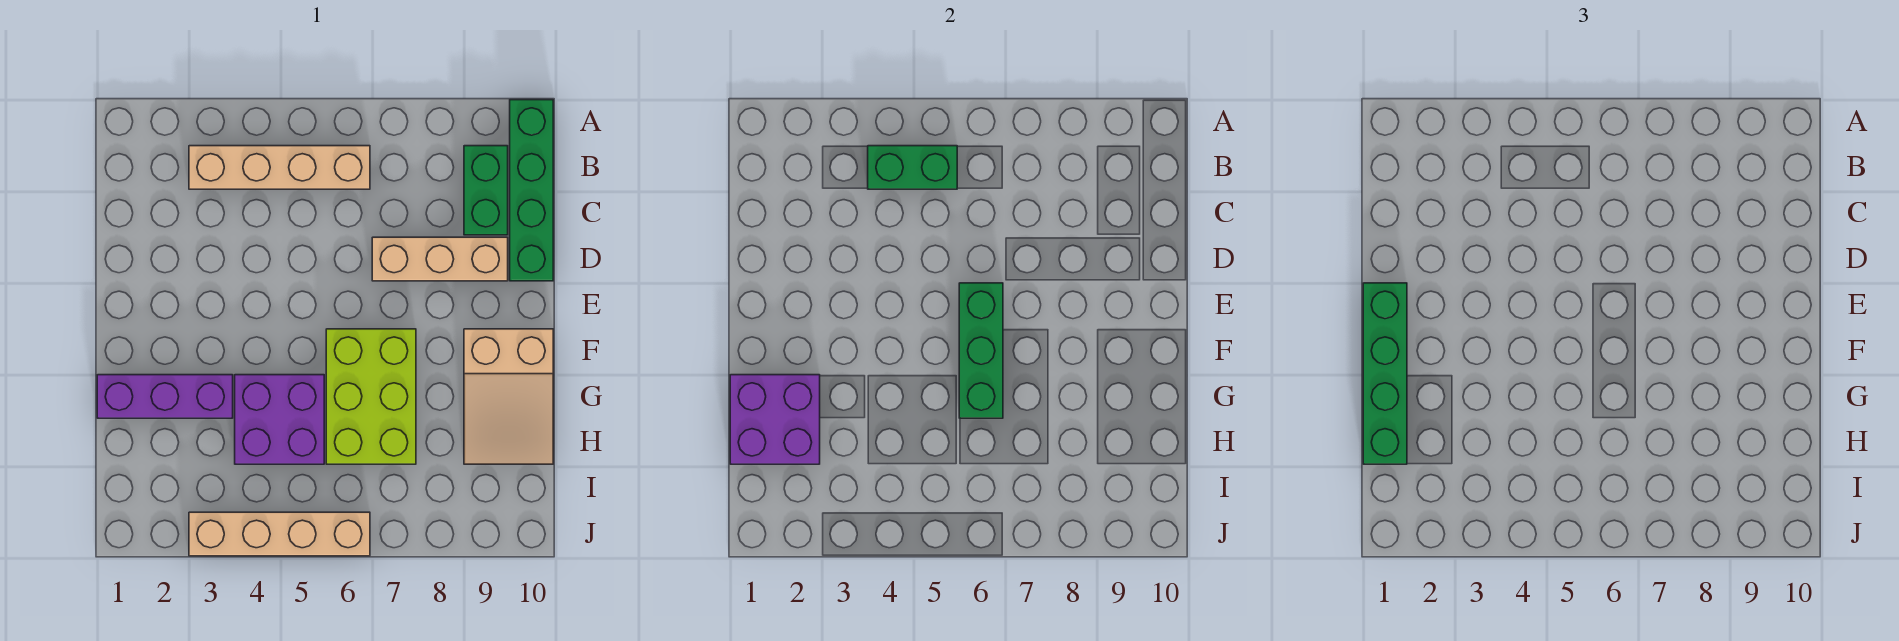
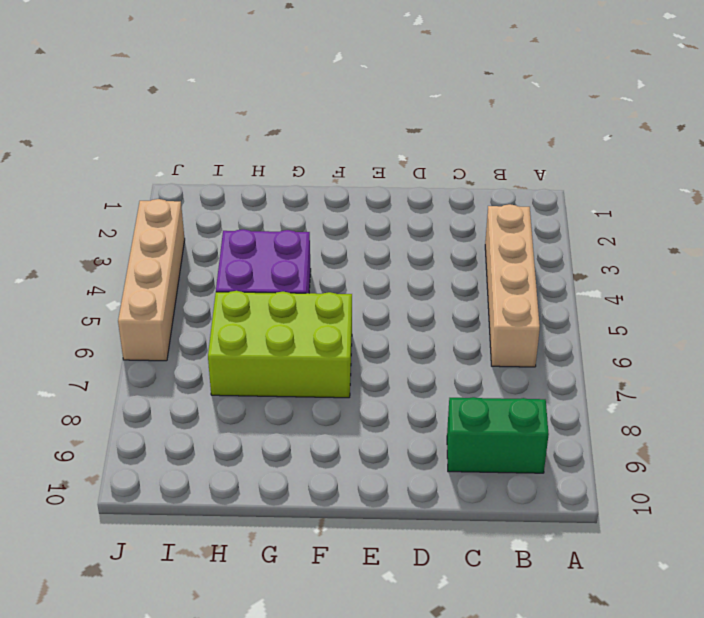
none -> green 1x4 brick [510,100,553,281]
none -> tan 1x3 brick [372,237,508,281]
none -> tan 2x3 slope [464,329,553,464]

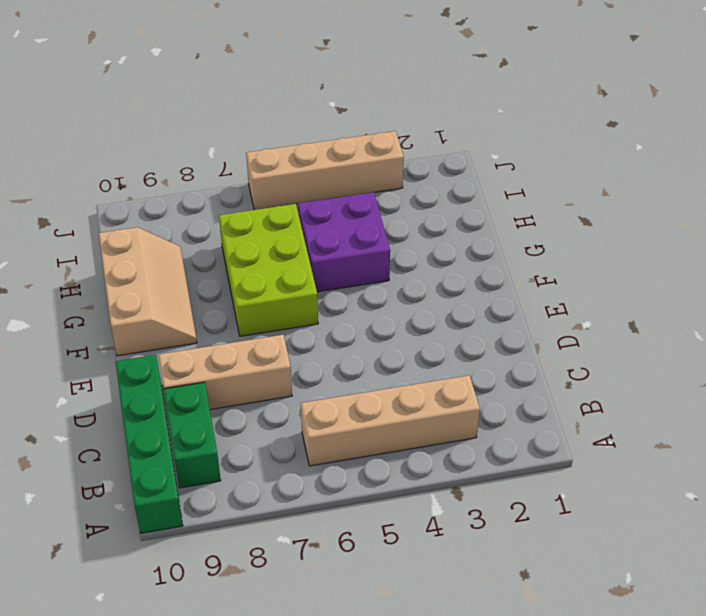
tan 2x3 slope [99,227,197,356] -> tan 2x3 slope turned to [464,329,553,464]
none -> purple 1x3 brick [97,375,233,418]
none -> green 1x2 brick [868,146,957,189]
none -> green 1x3 brick [959,283,1003,418]

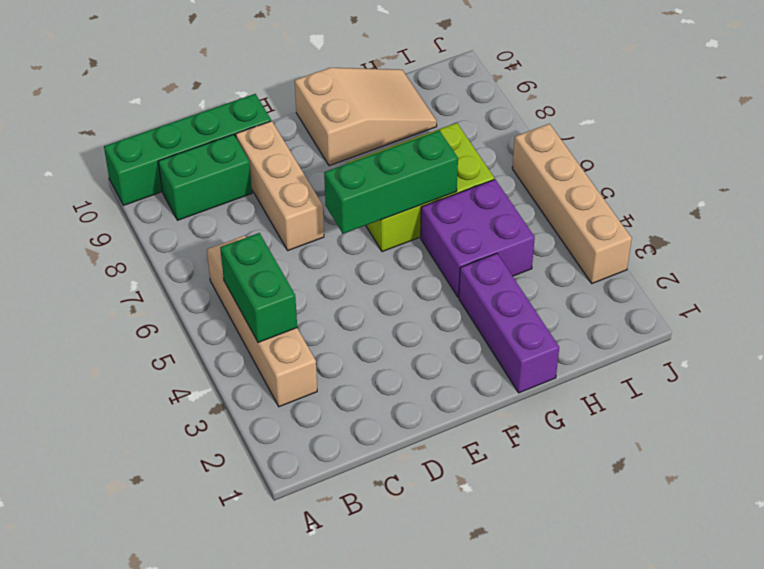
none -> purple 2x2 brick [730,375,820,464]
none -> green 1x4 brick [1363,283,1407,464]

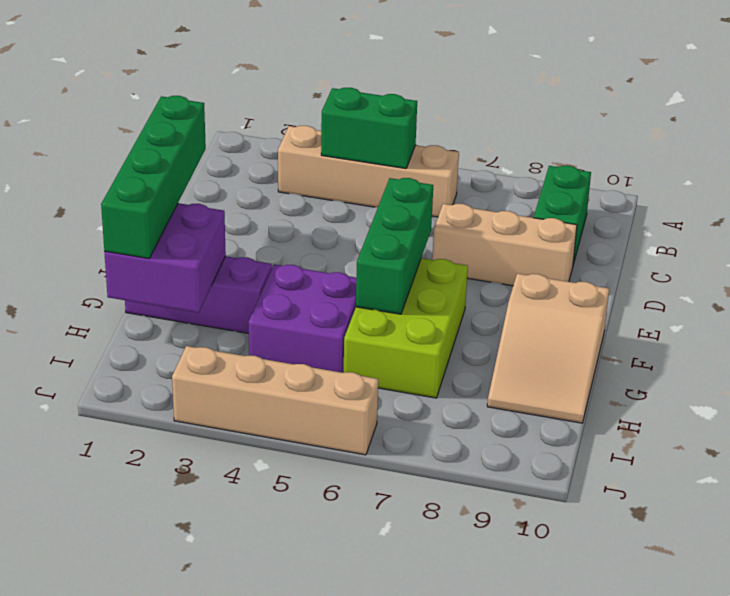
none -> green 1x4 brick [510,100,553,281]

